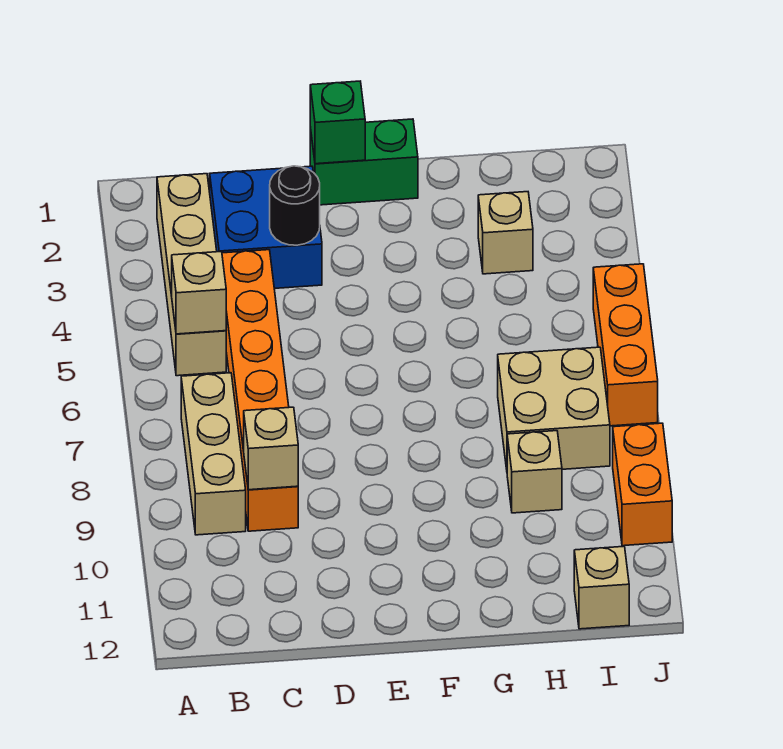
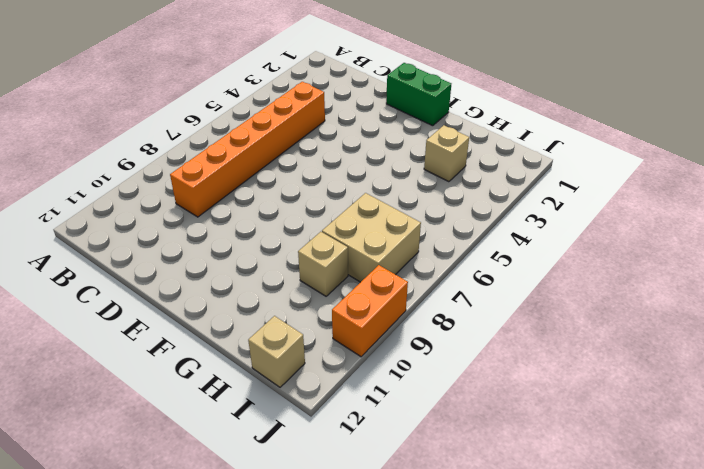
none -> tan 1x4 brick [157,174,226,376]
none -> tan 1x3 brick [181,373,246,535]
none -> blue 2x2 brick [210,166,322,289]

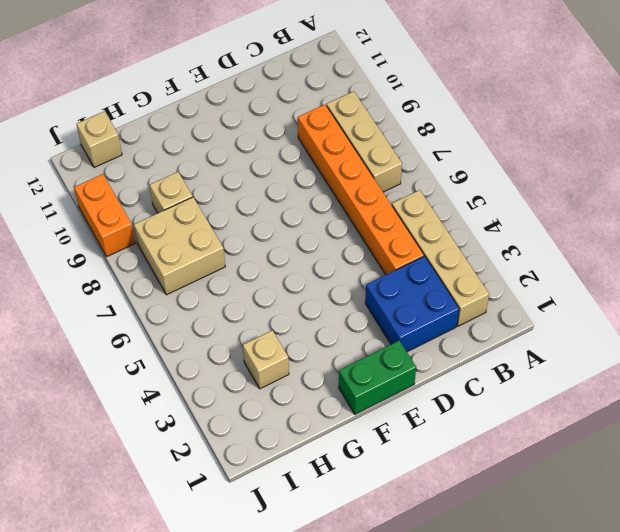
none -> orange 1x3 brick [593,264,658,426]
none -> tan 1x1 brick [172,252,226,334]
none -> tan 1x1 brick [244,407,298,490]

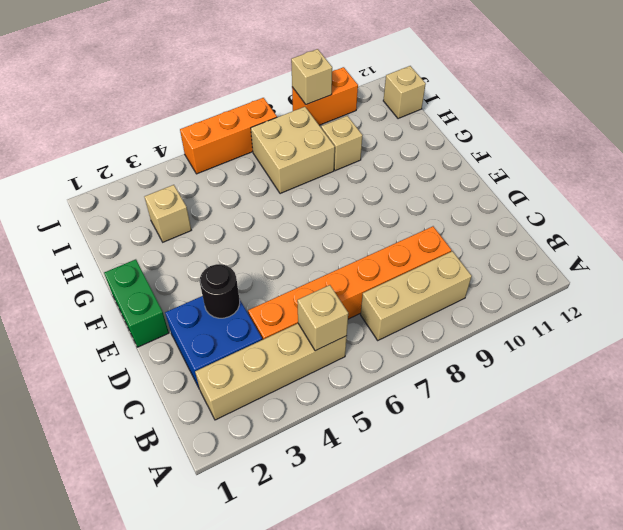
tan 1x1 brick [291,49,332,105] -> tan 1x1 brick moved to [244,407,298,490]
none -> green 1x1 brick [310,81,365,164]

